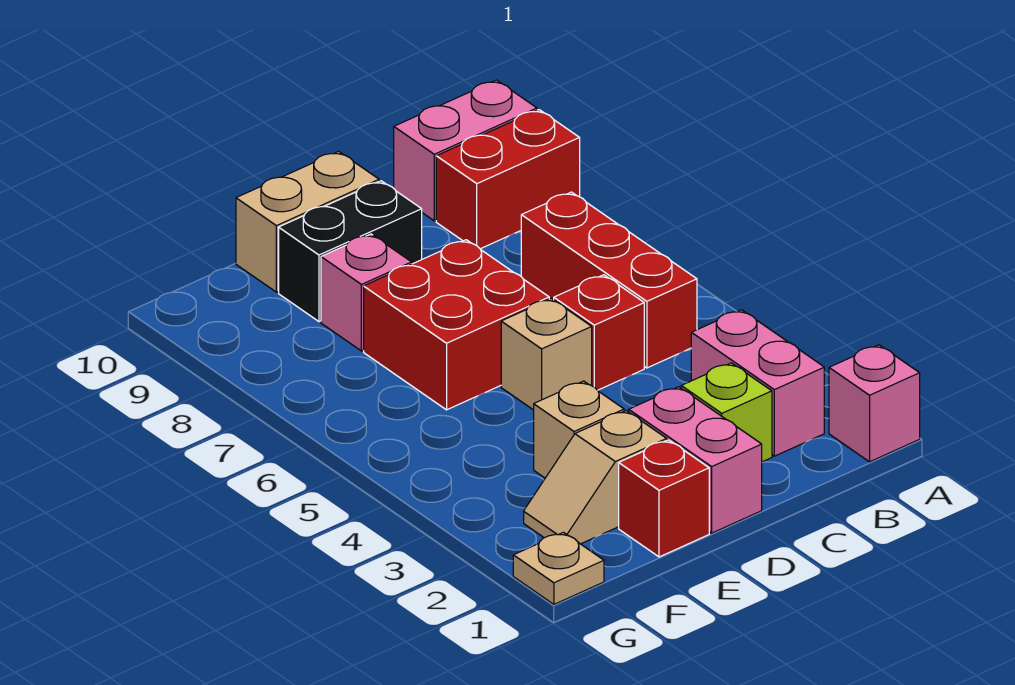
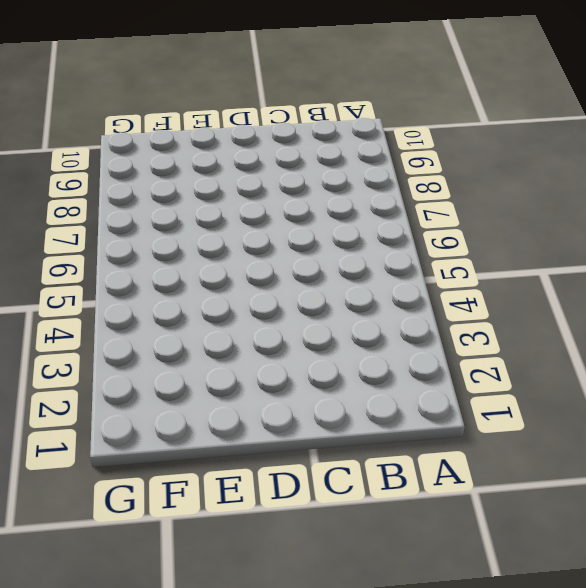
none -> pink 1x1 brick [829,345,920,462]
none -> red 1x2 brick [436,110,580,249]
none -> pink 1x2 brick [394,80,537,221]

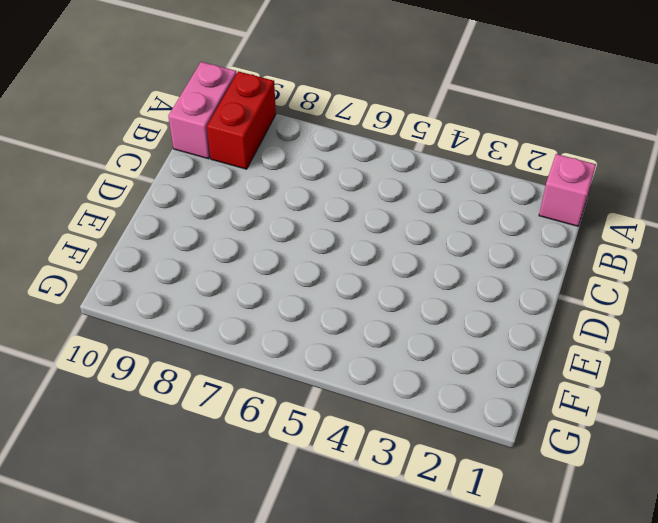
none -> pink 1x2 brick [691,310,824,456]
none -> red 1x3 brick [521,192,697,368]
none -> lime 1x1 brick [681,363,772,462]

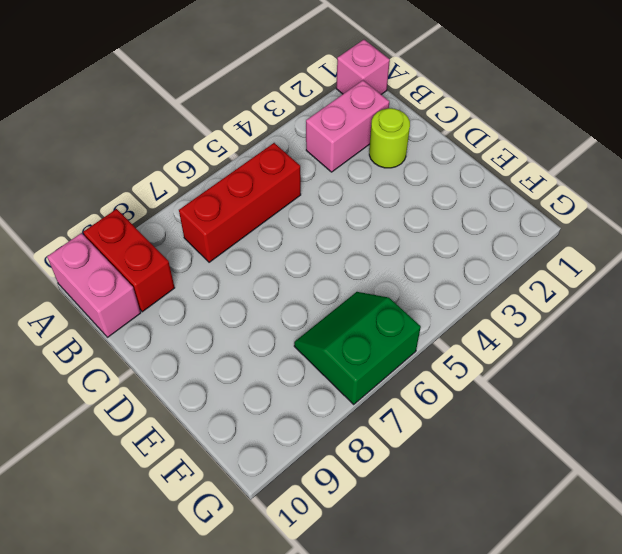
lime 1x1 round brick [369,108,410,168] -> lime 1x1 brick [681,363,772,462]
green 2x2 slope [294,292,421,404] -> none
none -> red 1x1 brick [554,275,644,390]
none -> pink 1x2 brick [629,387,762,533]
none -> tan 1x1 brick [501,299,592,410]

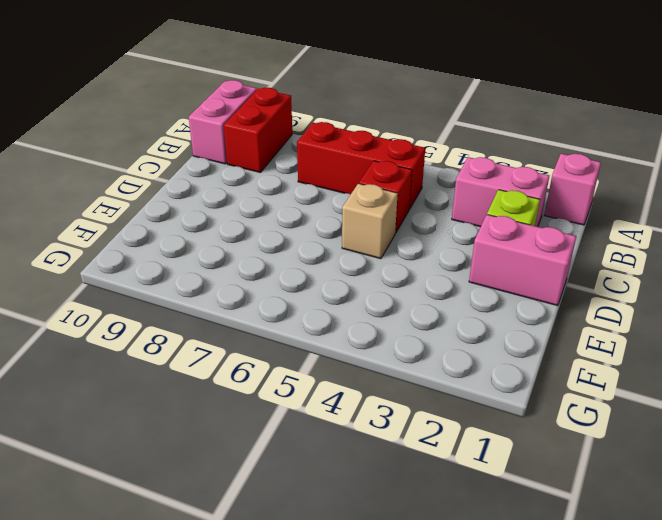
none -> red 2x2 brick [364,240,549,410]
none -> black 1x2 brick [279,181,422,322]
none -> tan 1x2 brick [236,151,379,292]

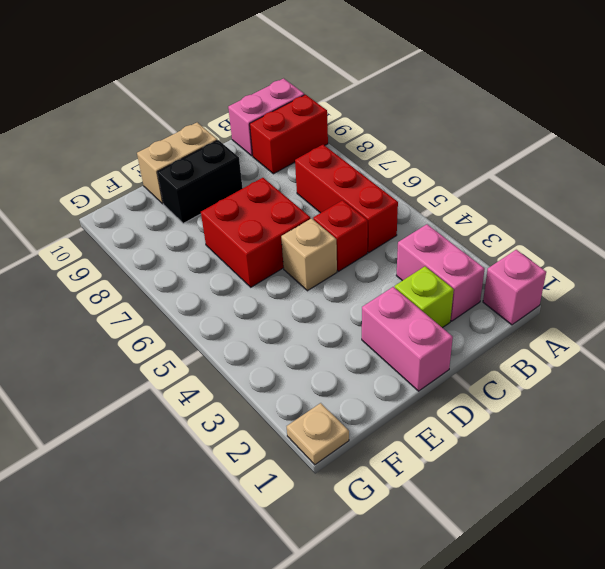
none -> red 1x1 brick [619,440,709,557]
none -> tan 1x2 slope [524,411,667,544]
none -> tan 1x1 brick [534,381,624,478]

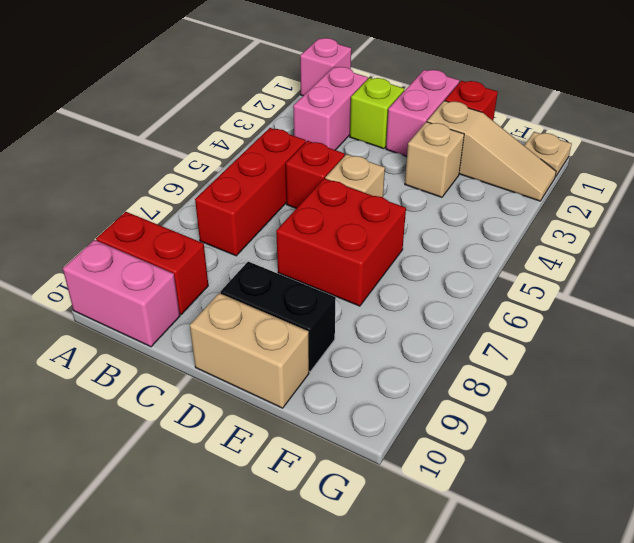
tan 1x3 slope [427,101,556,201] -> tan 1x2 slope [524,411,667,544]
none -> pink 1x1 brick [321,234,412,351]

